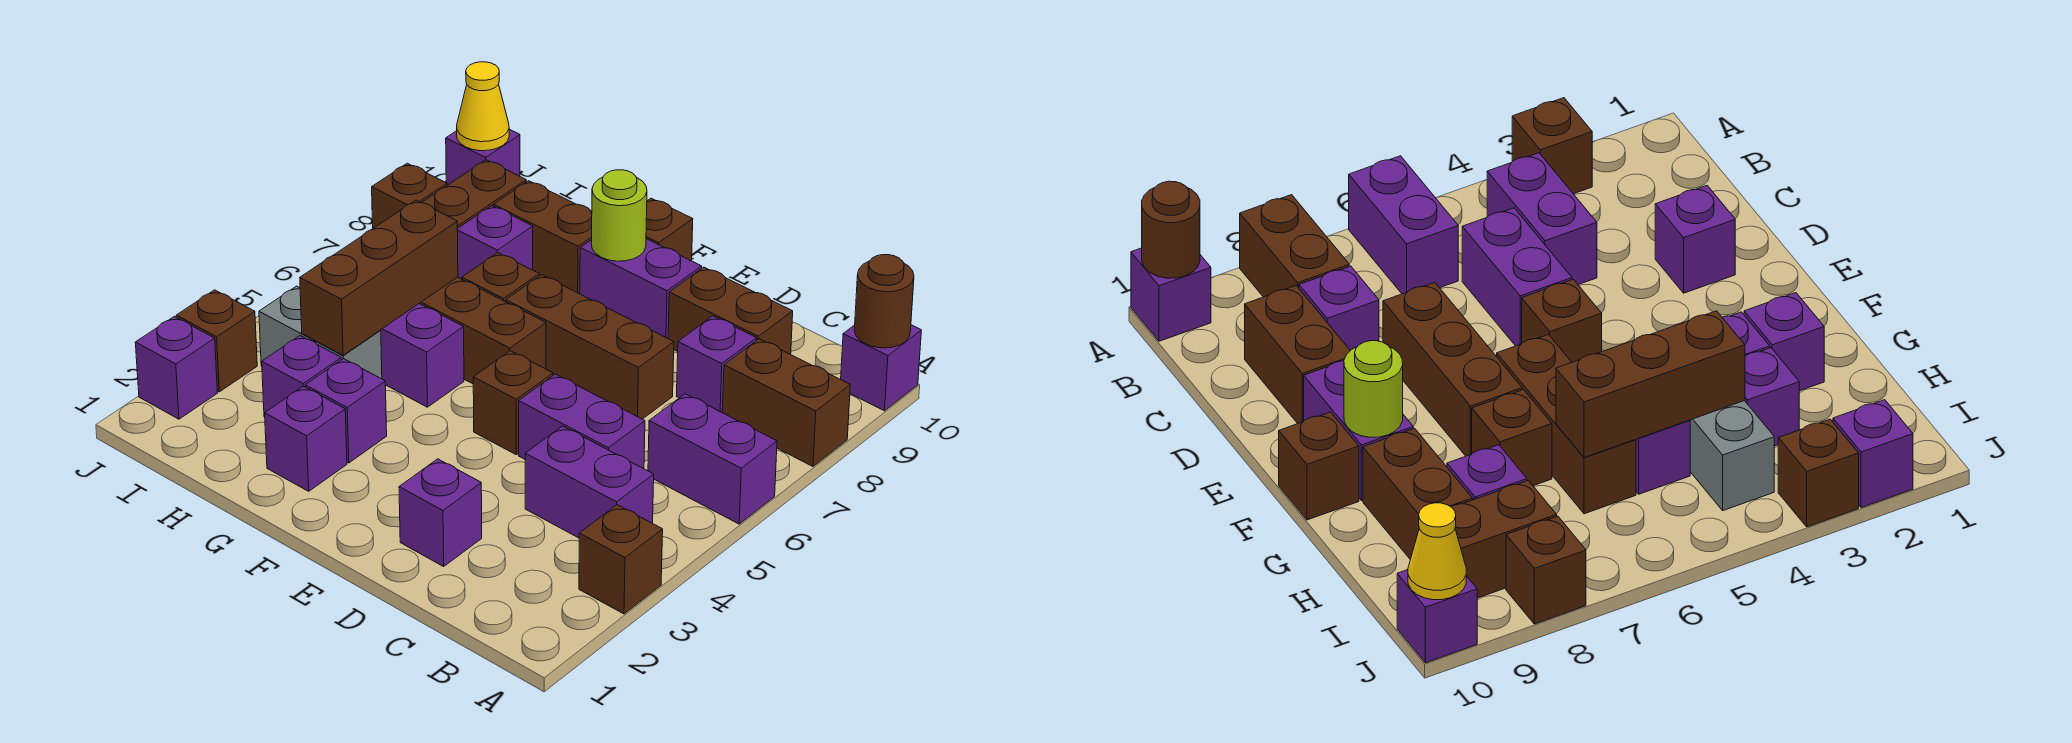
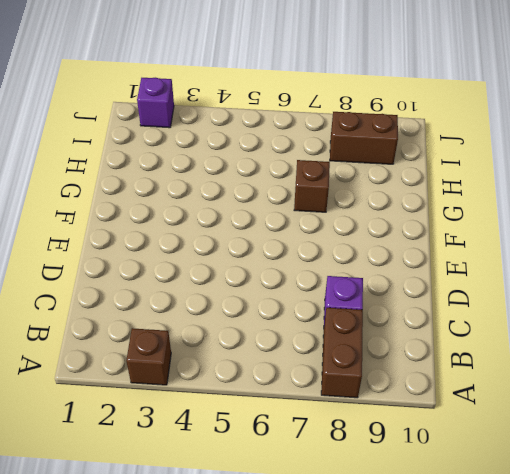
none -> purple 1x2 brick [648,394,777,524]
none -> purple 1x1 brick [841,325,921,411]
none -> purple 1x2 brick [525,426,654,538]
none -> purple 1x2 brick [519,374,645,469]

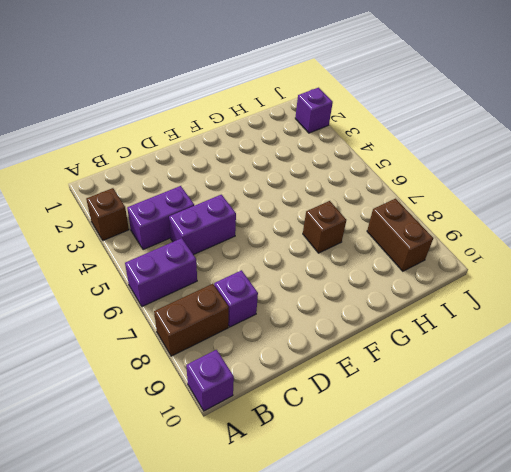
none -> brown 1x2 brick [668,267,793,354]
none -> purple 1x1 brick [399,459,482,566]
none -> brown 1x3 brick [506,275,674,419]
none -> brown 1x1 brick [473,351,553,455]

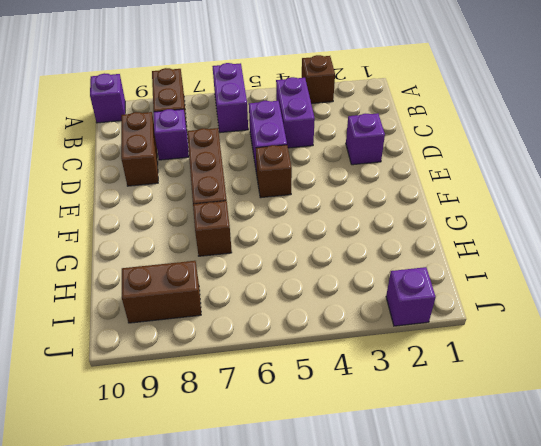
none -> purple 1x2 brick [580,239,702,338]
none -> brown 1x3 brick [420,277,546,384]
none -> brown 1x1 brick [646,198,693,261]
none -> purple 1x1 brick [265,386,347,491]

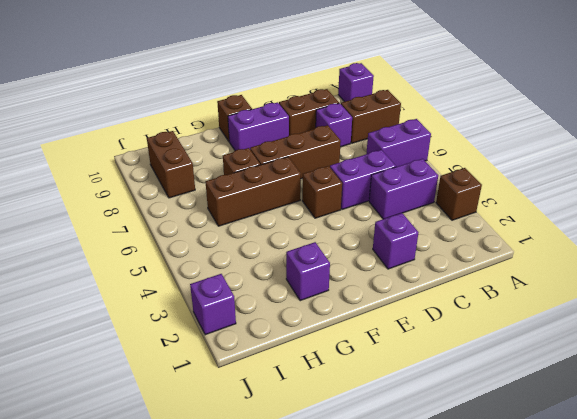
none -> purple 1x1 brick [305,359,387,463]
none -> purple 1x2 brick [380,303,464,407]
none -> brown 1x2 brick [494,181,592,294]
none -> purple 1x1 brick [262,336,341,417]

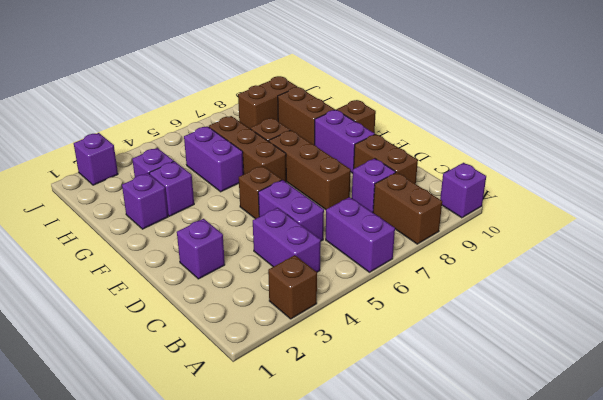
none -> grey 1x2 brick [259,286,382,379]
none -> purple 1x1 brick [457,206,533,279]
none -> brown 1x1 brick [176,290,257,392]
none -> brown 1x1 brick [372,163,447,228]

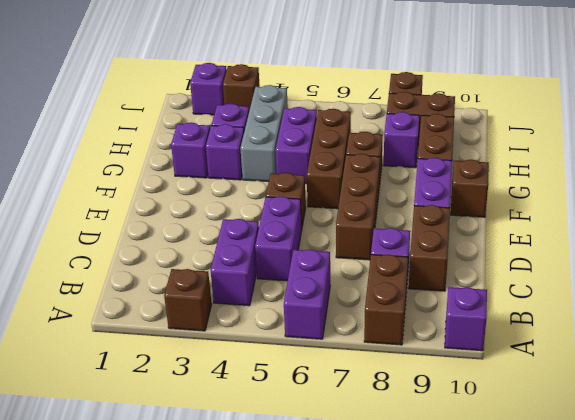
grey 1x3 brick [240,85,288,182] -> grey 1x2 brick [259,286,382,379]
none -> purple 1x1 brick [399,459,482,566]
none -> purple 1x1 brick [446,129,520,185]
none -> brown 1x1 round brick [854,255,914,348]
none -> lime 1x1 round brick [591,170,647,261]

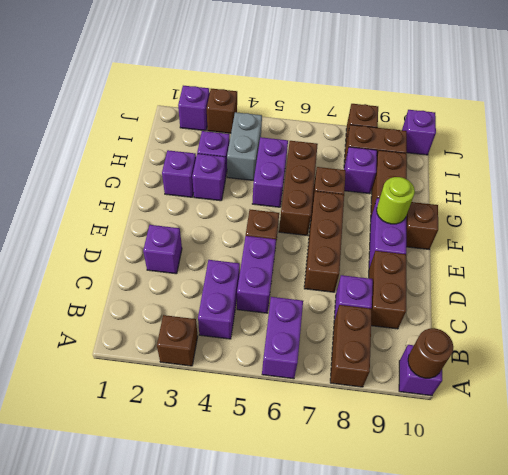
none -> brown 1x3 brick [300,200,458,355]
none -> yellow 1x1 cone [457,62,509,151]

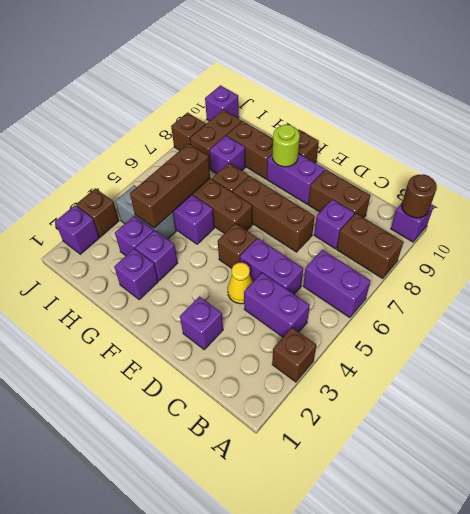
yellow 1x1 cone [228,263,253,304] -> yellow 1x1 cone moved to [457,62,509,151]

